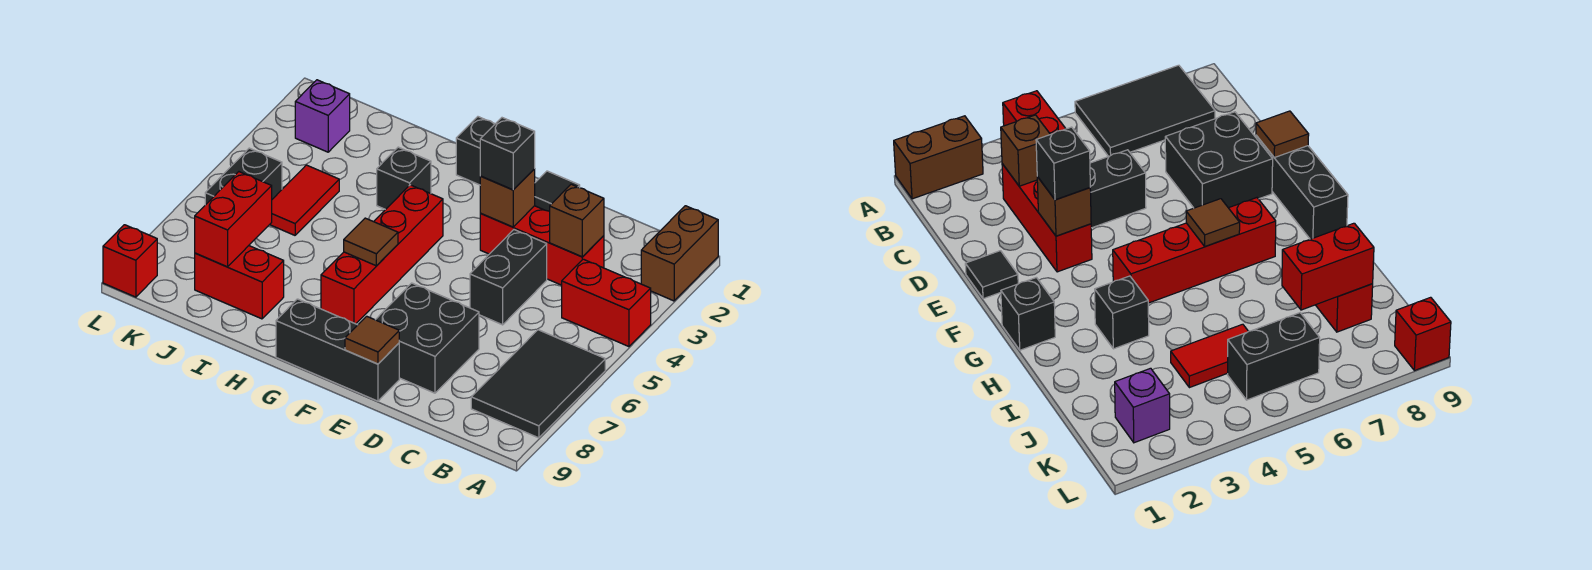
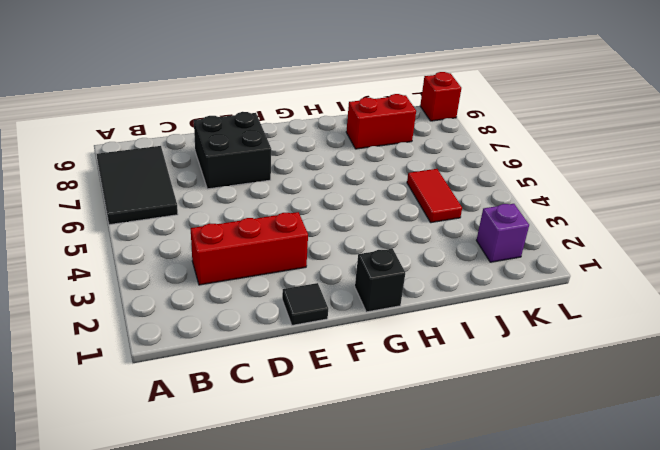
none -> brown 1x2 brick [641,206,718,301]
none -> red 1x2 brick [562,259,651,347]
none -> black 1x2 brick [470,230,547,325]

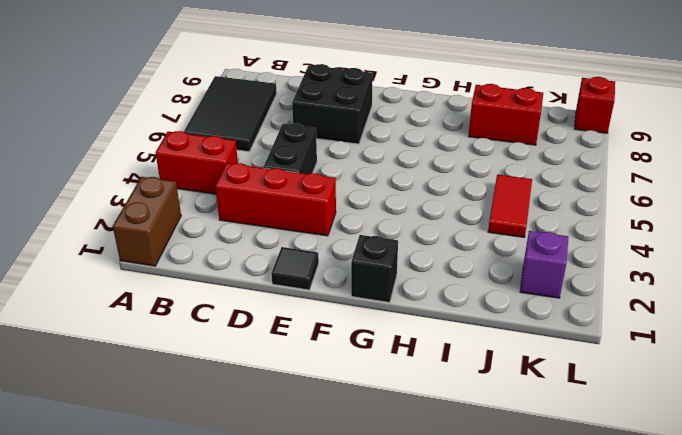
none -> black 1x3 brick [276,299,399,401]
none -> red 1x4 brick [321,185,443,324]
none -> black 1x1 brick [377,147,431,210]

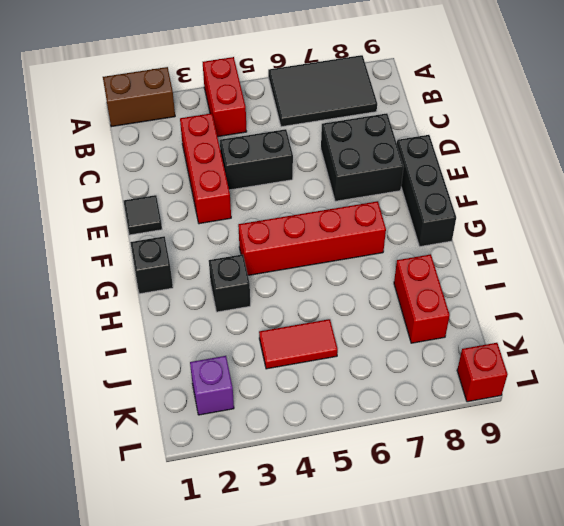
none -> black 1x2 brick [205,148,282,205]
none -> brown 1x1 brick [550,184,604,257]
none -> brown 1x1 brick [480,169,535,227]

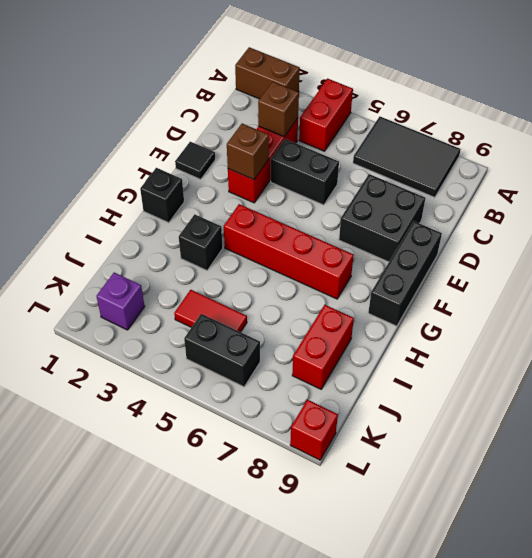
none -> brown 1x1 tile [345,316,399,364]
none -> brown 1x1 tile [344,218,398,266]
none -> red 1x2 brick [195,172,272,267]

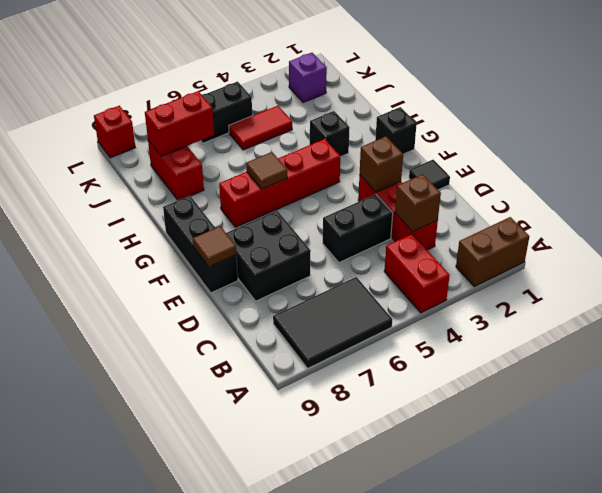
none -> black 1x1 brick [480,118,535,190]

